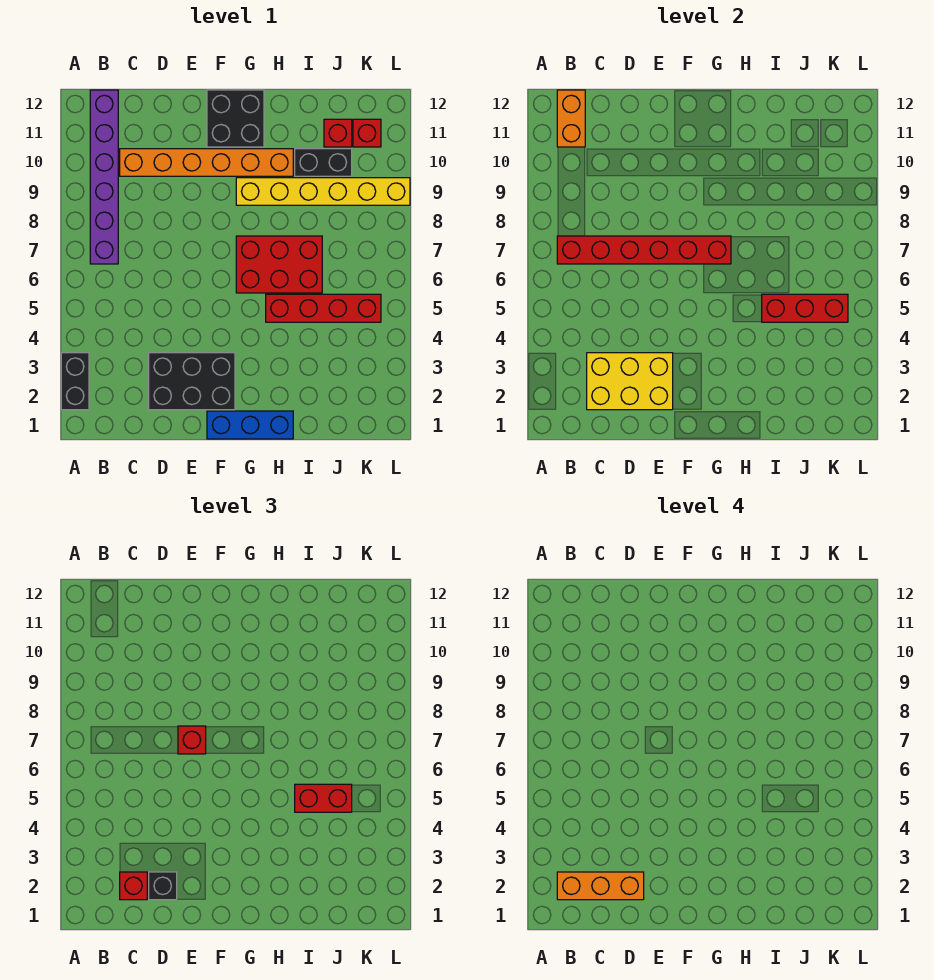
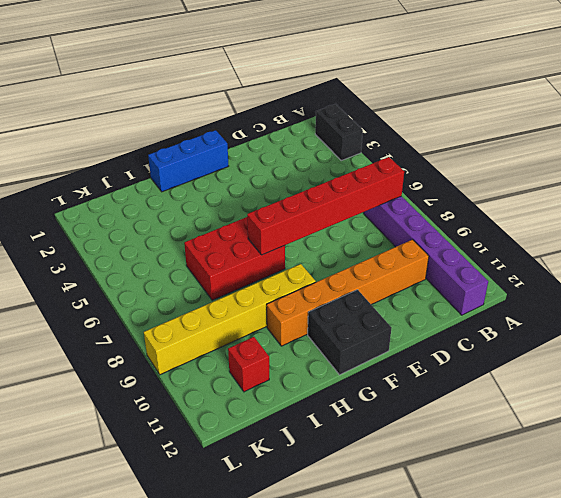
none -> black 2x3 brick [149,353,235,410]
none -> red 1x4 brick [266,294,381,322]
none -> black 1x2 brick [295,149,352,176]

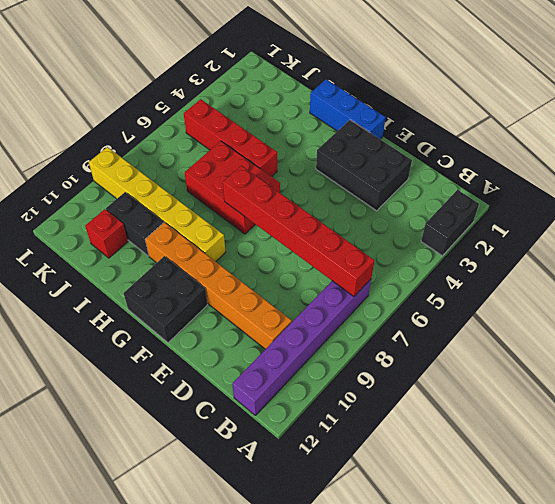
none -> red 1x1 brick [353,119,381,147]
none -> orange 1x2 brick [557,90,585,147]
none -> yellow 2x3 brick [587,353,673,410]

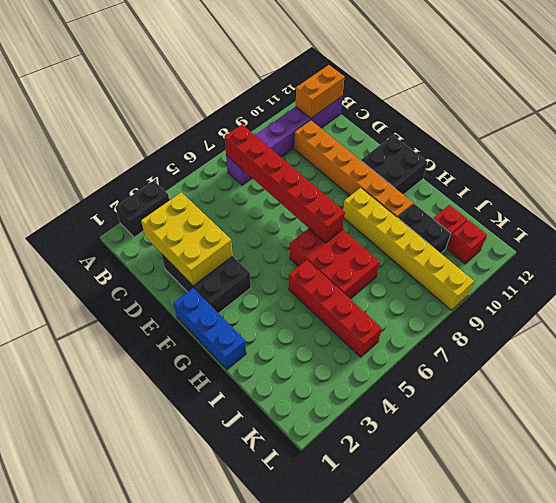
none -> red 1x3 brick [762,294,848,322]
none -> red 1x1 brick [120,872,147,900]
none -> black 1x1 brick [149,872,177,900]

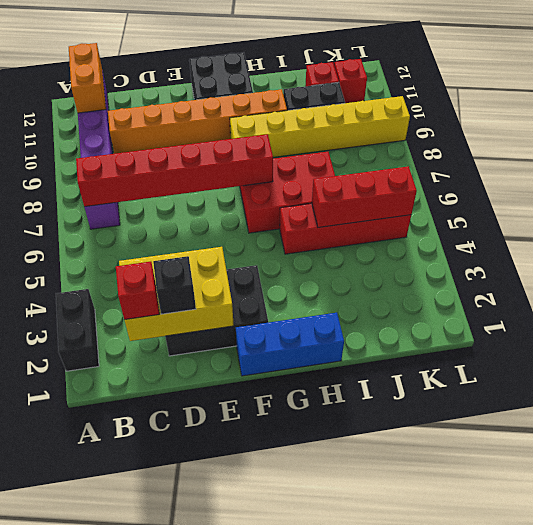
none -> red 1x1 brick [178,726,206,754]
none -> red 1x2 brick [295,784,352,812]
none -> orange 1x3 brick [557,872,644,900]

